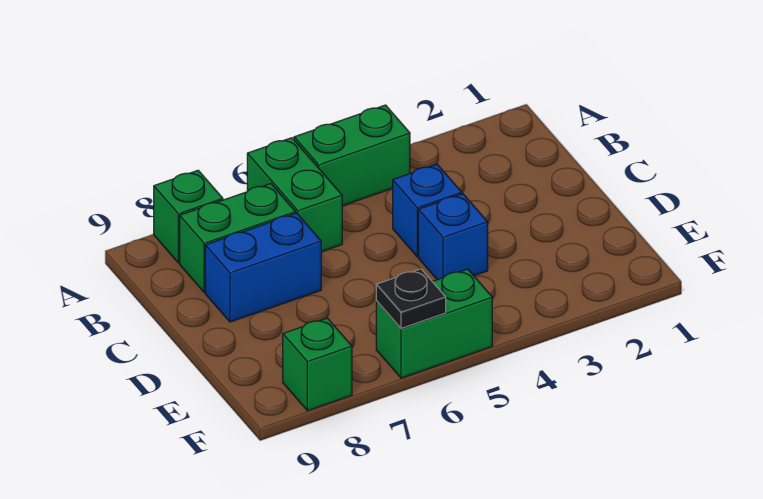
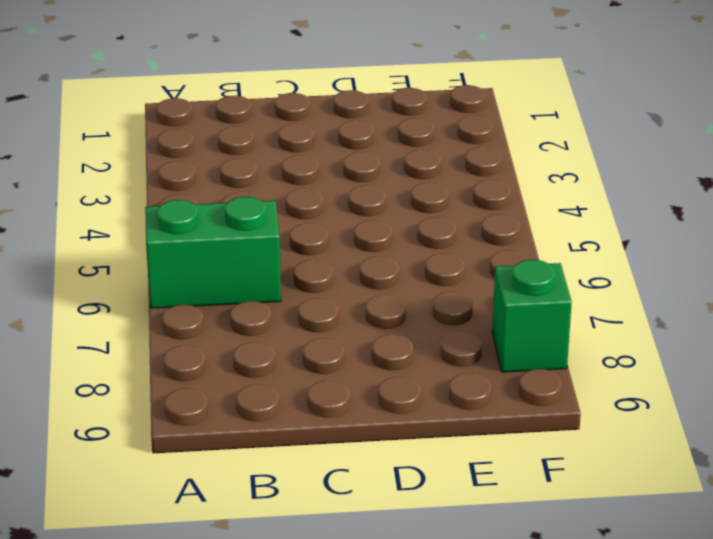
none -> green 1x2 brick [294,105,410,206]
none -> green 1x1 brick [154,170,223,263]

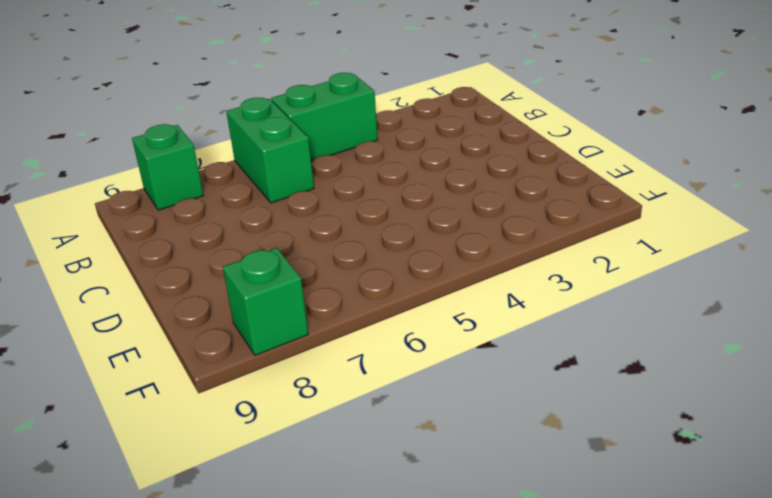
none -> green 1x2 brick [180,184,296,293]
none -> blue 1x1 brick [393,164,462,257]

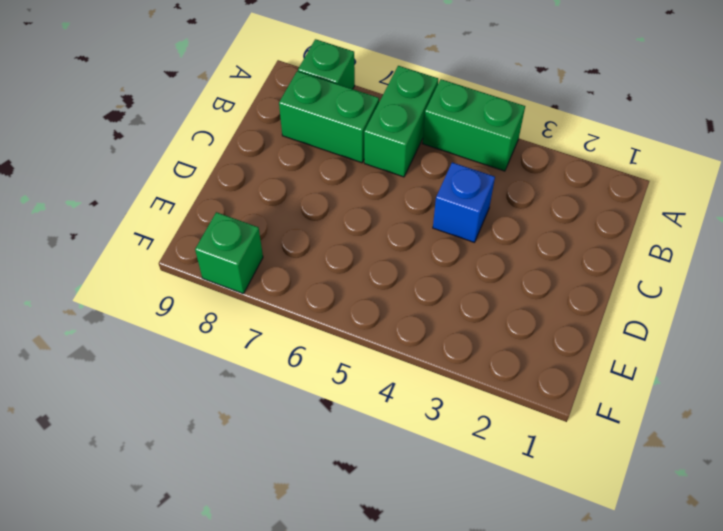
none -> blue 1x2 brick [205,213,321,322]
none -> blue 1x1 brick [418,194,488,280]

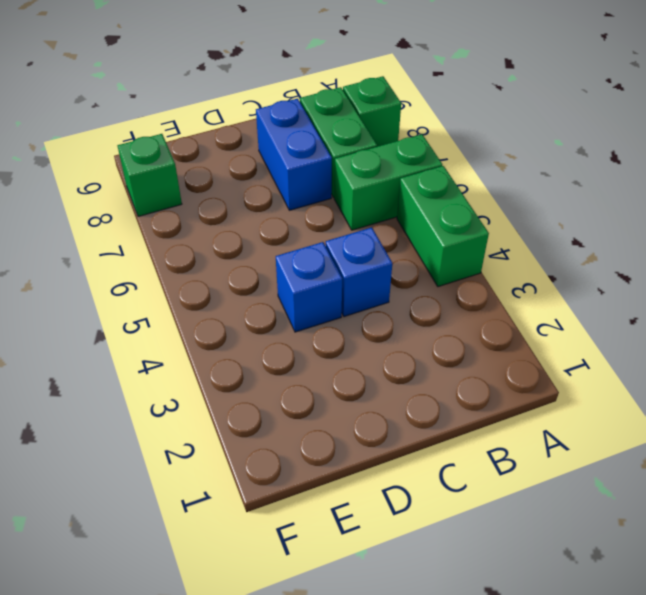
none -> green 1x2 brick [376,269,492,378]
none -> black 1x1 plate [376,269,446,328]

